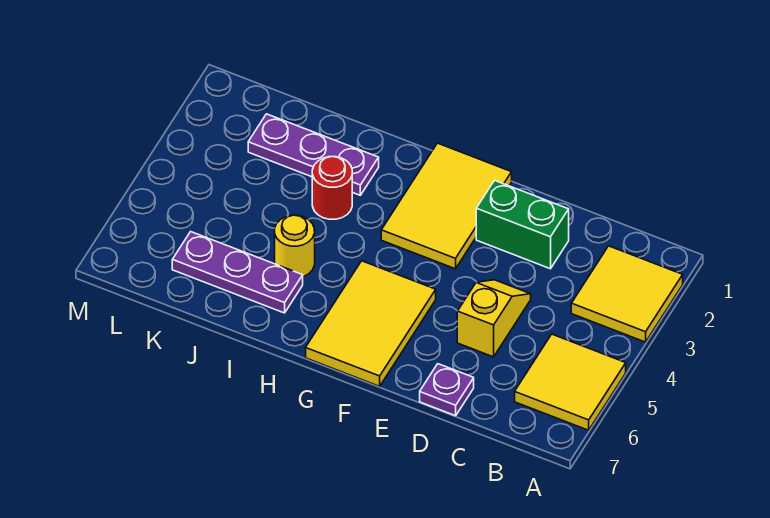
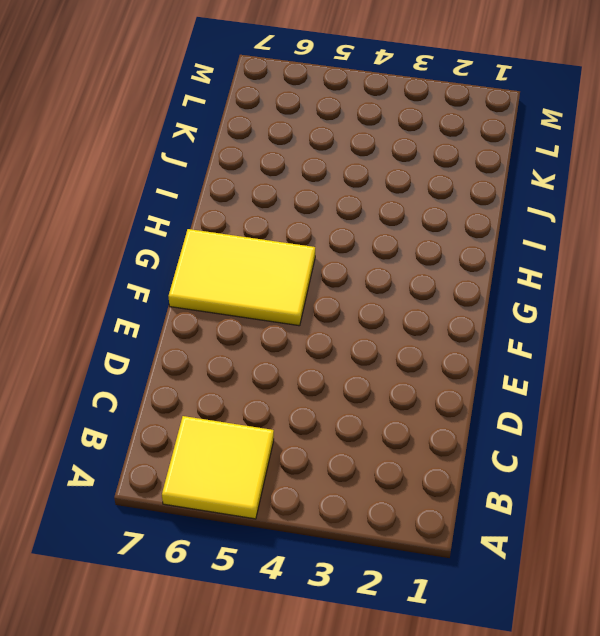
none -> yellow 2x2 tile [571,246,683,342]
none -> green 1x2 brick [476,180,569,269]

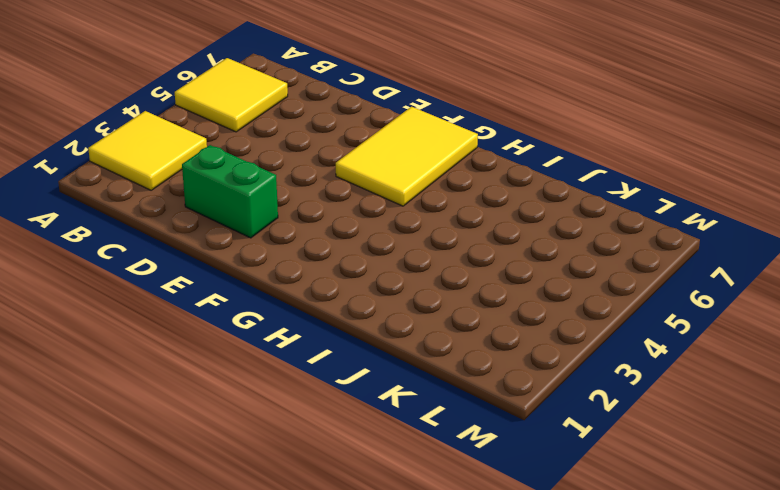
none -> yellow 1x2 slope [457,280,531,357]
none -> purple 1x1 plate [420,364,474,416]

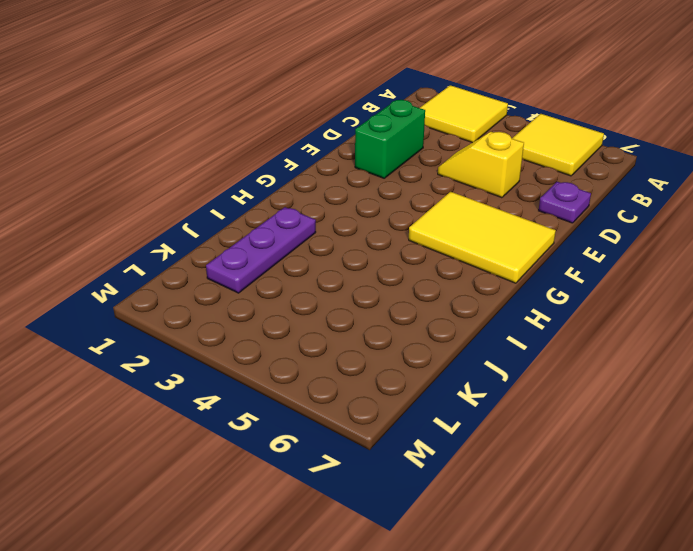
none -> yellow 2x3 tile [381,143,512,269]
none -> red 1x1 round brick [312,156,352,219]

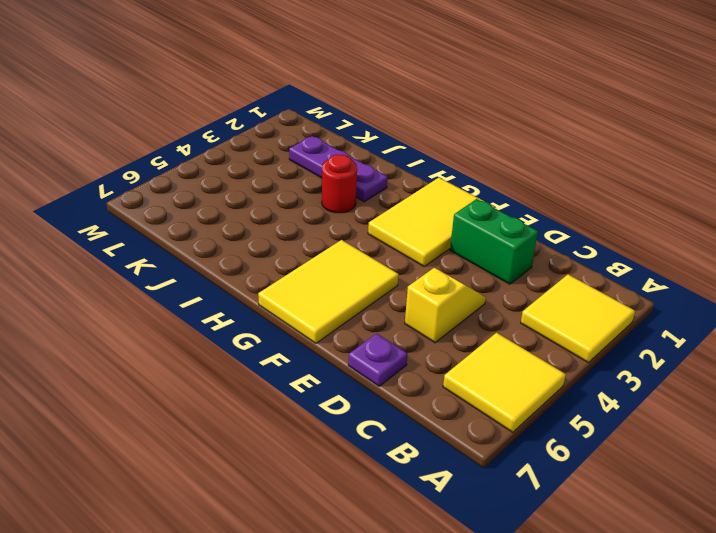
none -> yellow 1x1 round brick [275,215,315,277]
none -> purple 1x3 plate [172,232,303,313]

